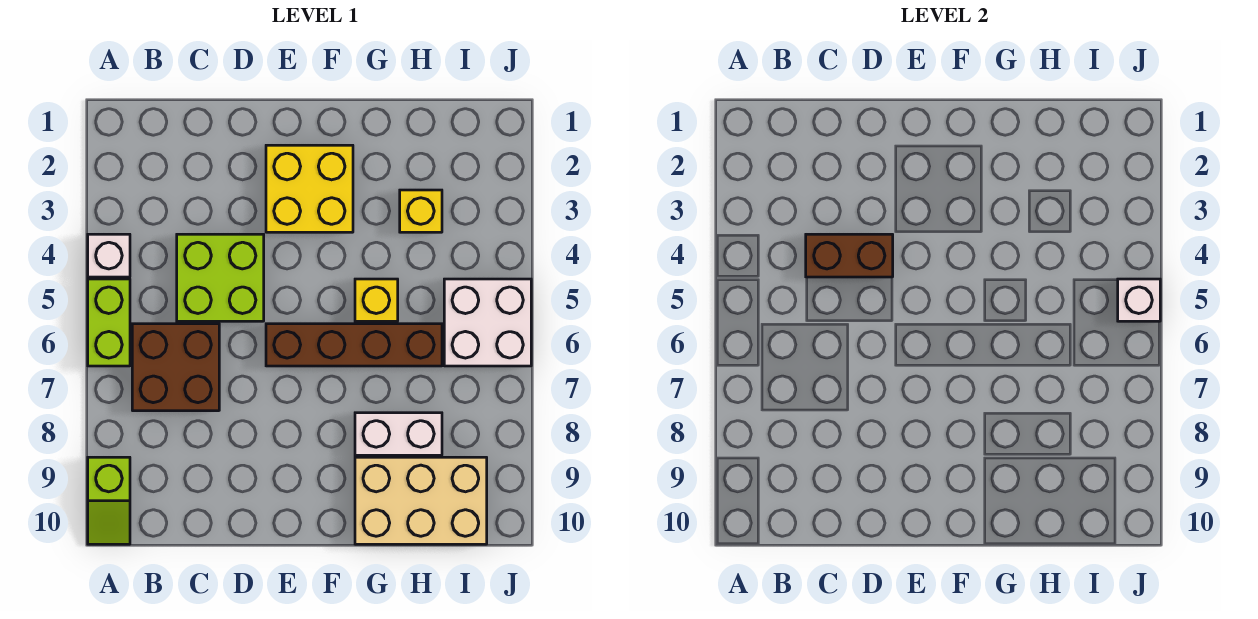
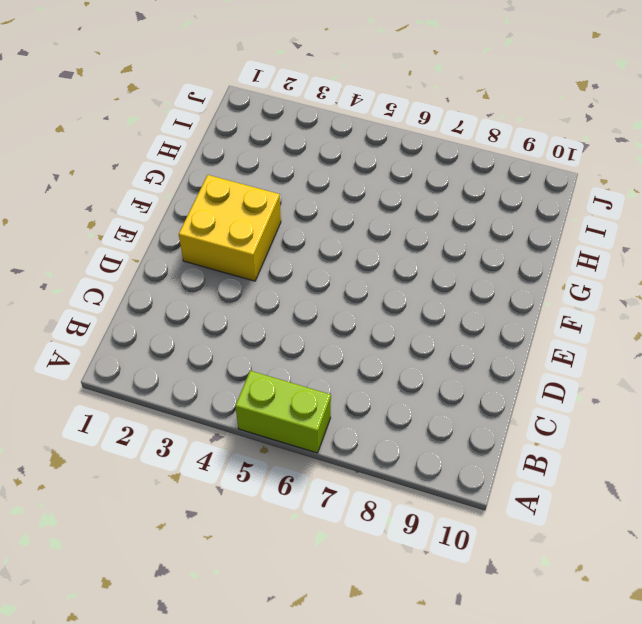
none -> white 1x1 brick [88,234,130,277]
none -> lime 1x2 slope [88,457,130,544]
none -> brown 2x2 brick [132,324,219,411]

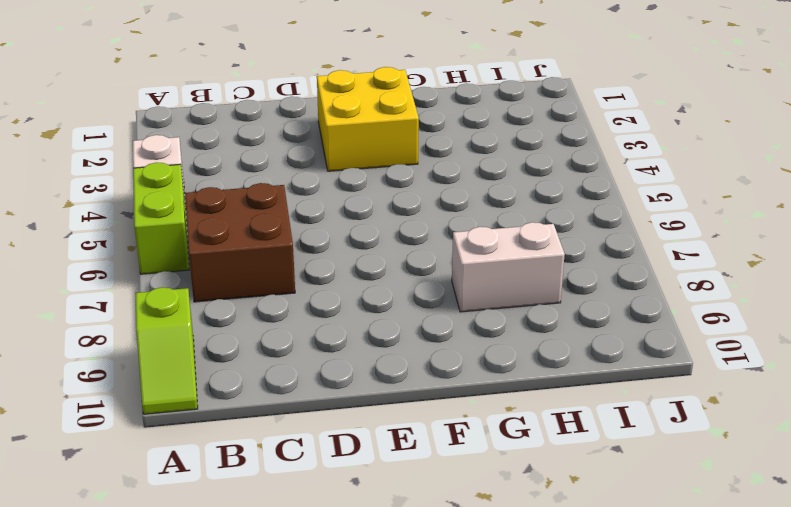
none -> lime 2x2 brick [177,234,264,321]
none -> brown 1x4 brick [266,324,442,366]
none -> yellow 1x1 brick [355,279,398,321]

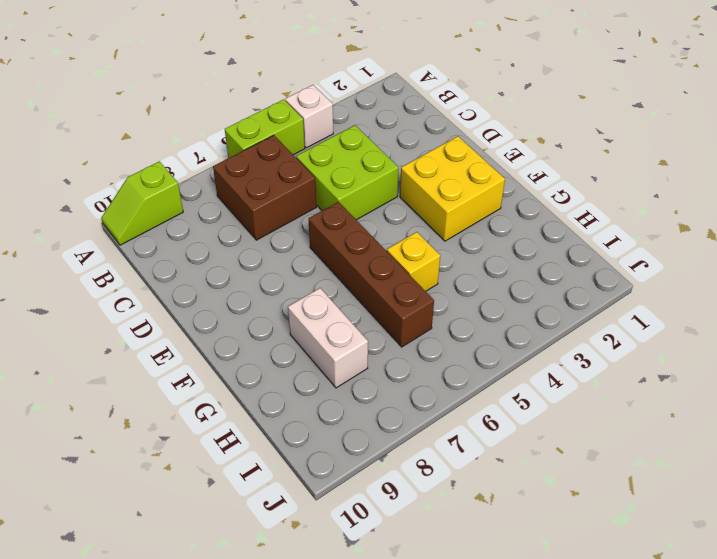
none -> tan 2x3 brick [355,457,487,544]
none -> yellow 1x1 brick [400,190,442,232]
none -> white 2x2 brick [444,279,531,366]

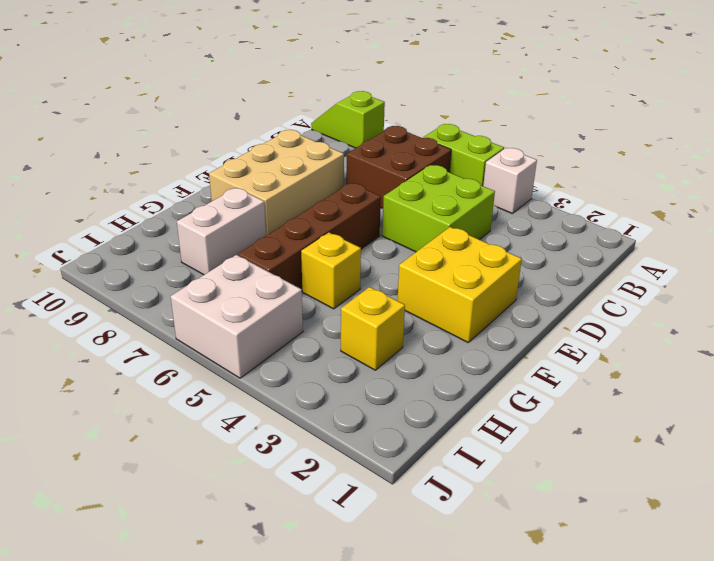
tan 2x3 brick [209,130,344,236] -> tan 2x3 brick moved to [355,457,487,544]
none -> brown 1x2 brick [806,234,893,277]
none -> white 1x1 brick [1118,279,1160,321]

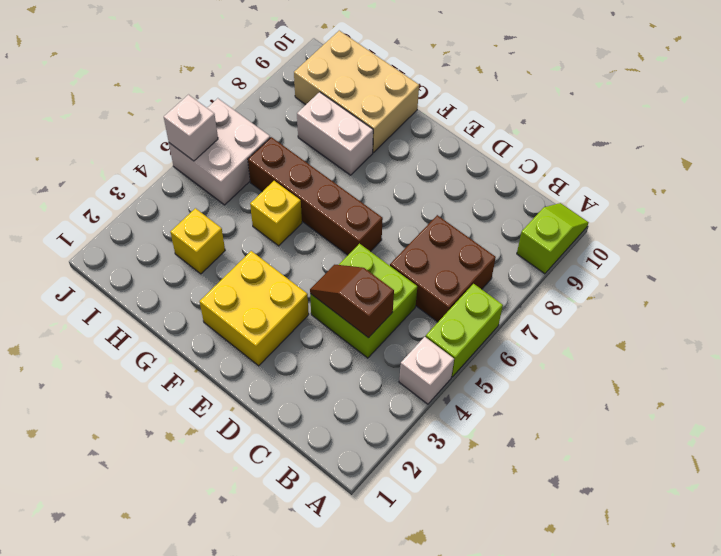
brown 1x2 slope [310,265,394,338] -> brown 1x2 brick [806,234,893,277]

